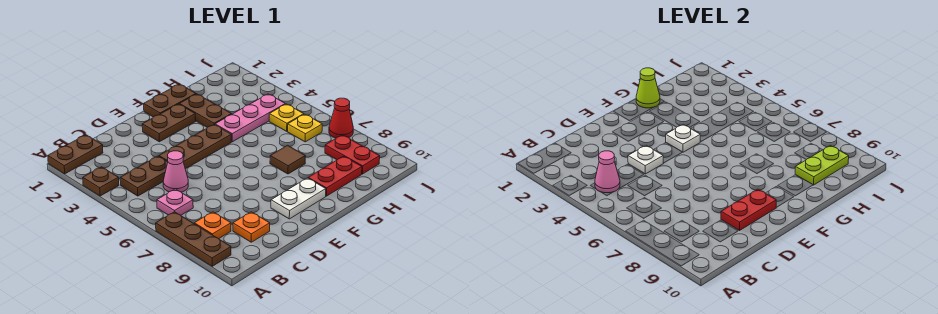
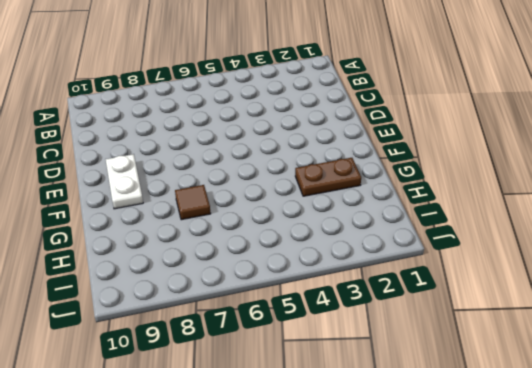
none -> brown 1x2 plate [48,135,103,174]
none -> brown 1x1 plate [83,167,119,196]
none -> brown 1x3 plate [156,212,231,266]

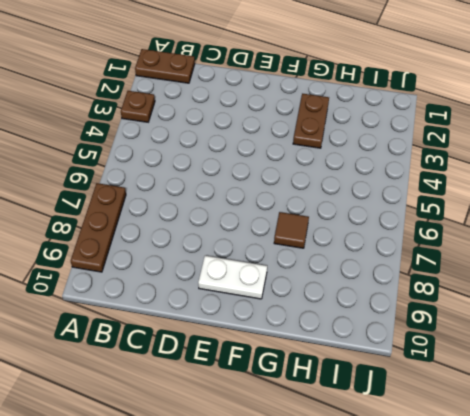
none -> brown 1x2 plate [120,156,168,196]
none -> pink 1x1 plate [157,189,193,215]
none -> orange 1x1 plate [194,212,231,239]

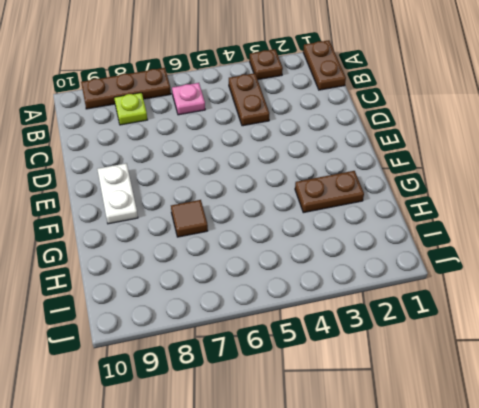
lime 1x1 plate [114,93,147,125] -> orange 1x1 plate [194,212,231,239]
none -> pink 1x1 cone [163,151,188,192]
none -> orange 1x1 plate [233,212,270,242]
none -> brown 1x3 plate [159,125,231,169]

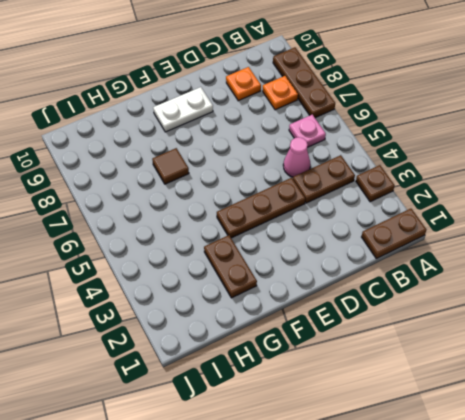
none -> brown 1x2 plate [142,104,196,142]
none -> brown 1x2 plate [144,84,196,117]
none -> pink 1x3 plate [215,94,285,142]

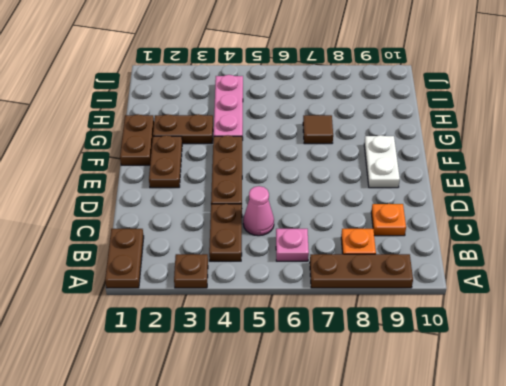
none -> red 1x2 plate [308,156,362,196]
none -> yellow 1x1 plate [269,104,304,131]
none -> yellow 1x1 plate [288,114,322,142]

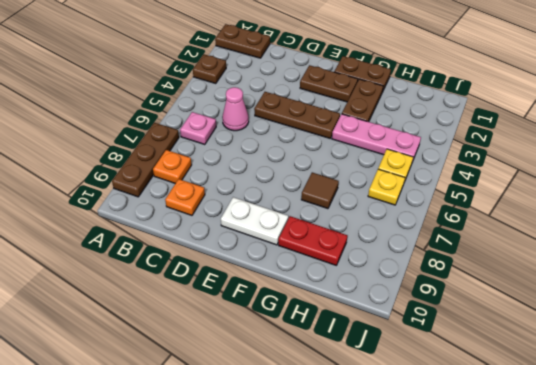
none -> brown 1x2 plate [120,156,168,196]
none -> red 1x2 plate [325,135,380,174]
none -> red 1x1 cone [329,98,353,138]

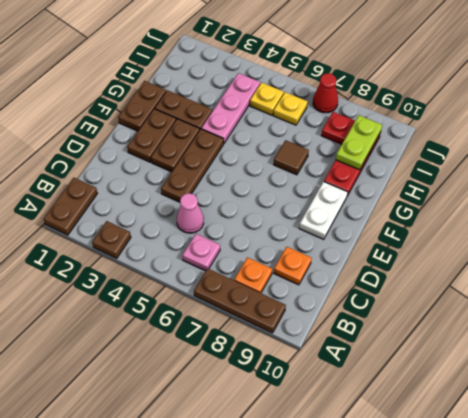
brown 1x2 plate [151,119,200,172] -> brown 1x2 plate moved to [120,156,168,196]
none -> pink 1x1 cone [595,151,620,193]
none -> white 1x1 plate [628,146,663,174]
none -> red 1x2 plate [721,189,776,231]

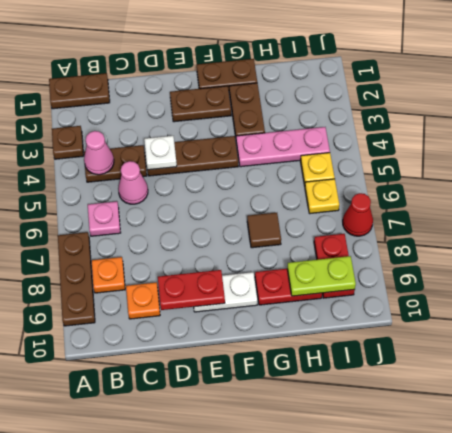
none -> white 1x1 plate [666,125,700,152]
none -> lime 1x1 cone [636,68,660,108]

